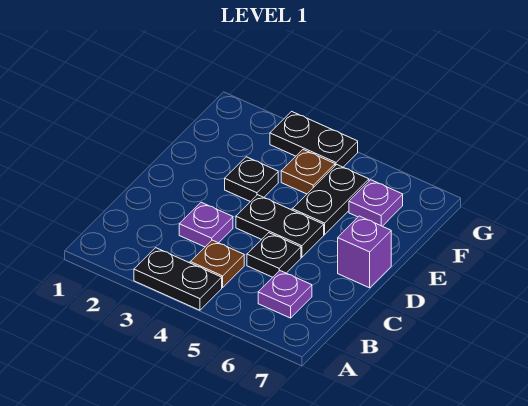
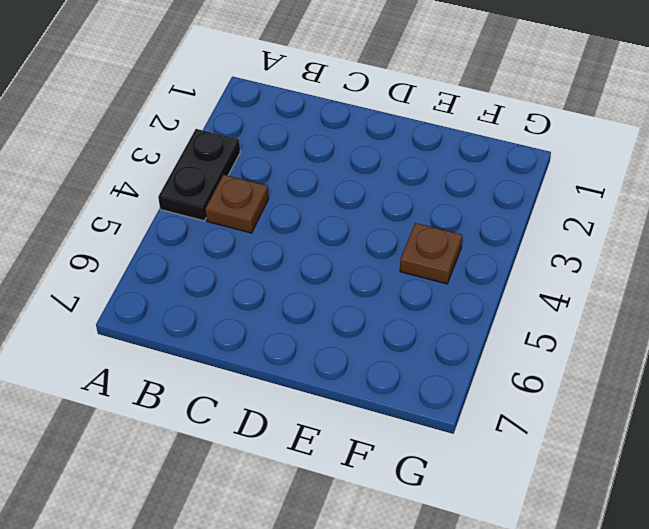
none -> purple 1x1 plate [258,271,312,318]
none -> purple 1x1 plate [179,202,233,247]
none -> black 1x1 plate [247,233,301,277]

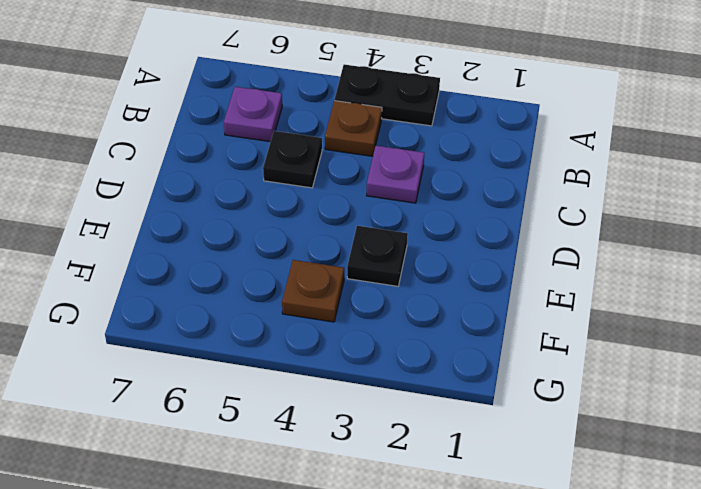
none -> black 1x2 plate [236,195,324,257]
none -> purple 1x1 brick [338,216,391,288]
none -> black 1x2 plate [292,165,369,235]

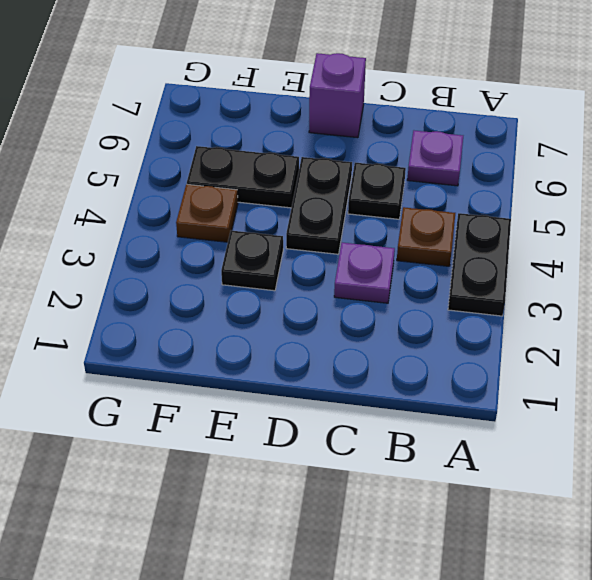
none -> purple 1x1 plate [349,180,403,226]
none -> black 1x2 plate [270,111,358,167]

